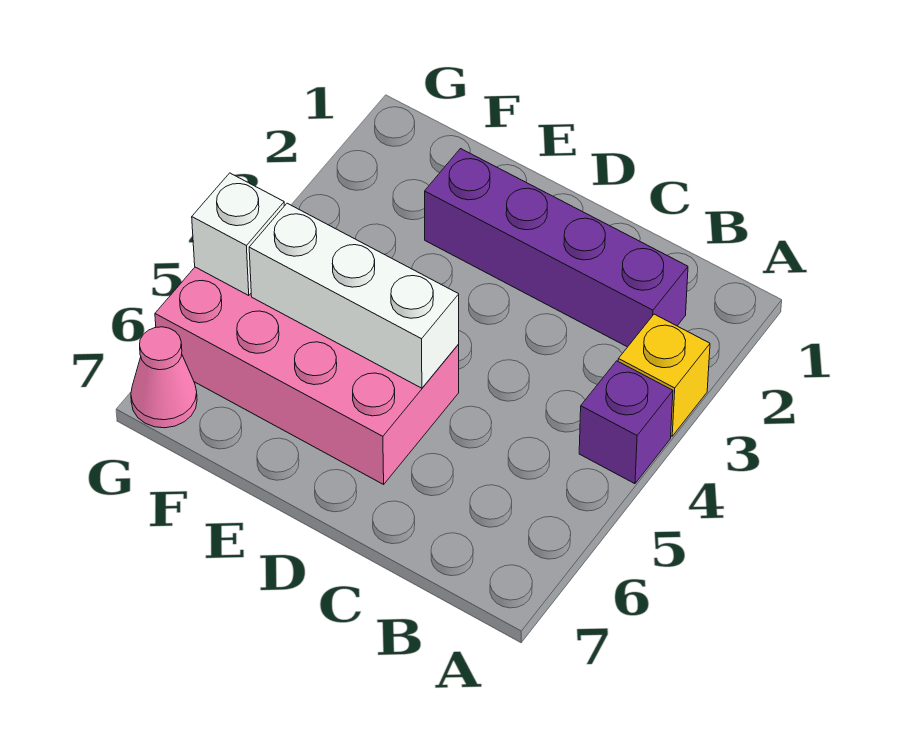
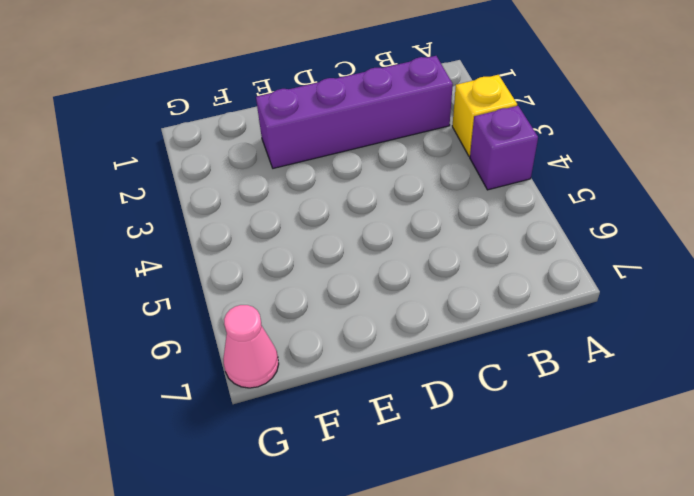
none -> pink 2x4 brick [155,267,459,484]
none -> white 1x3 brick [249,203,459,388]

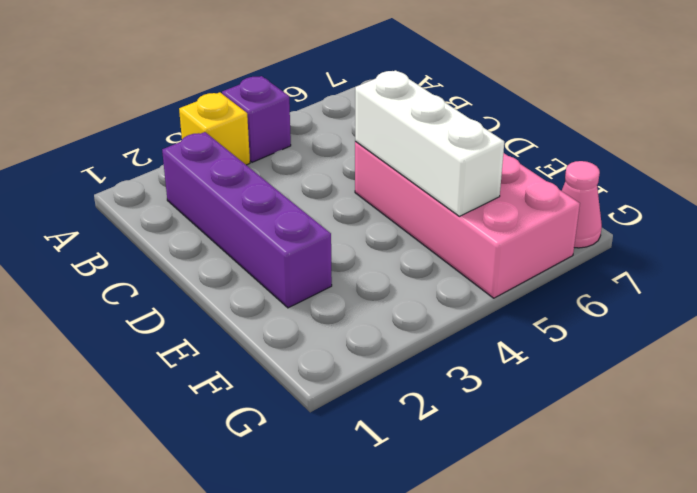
none -> white 1x1 brick [192,173,284,295]

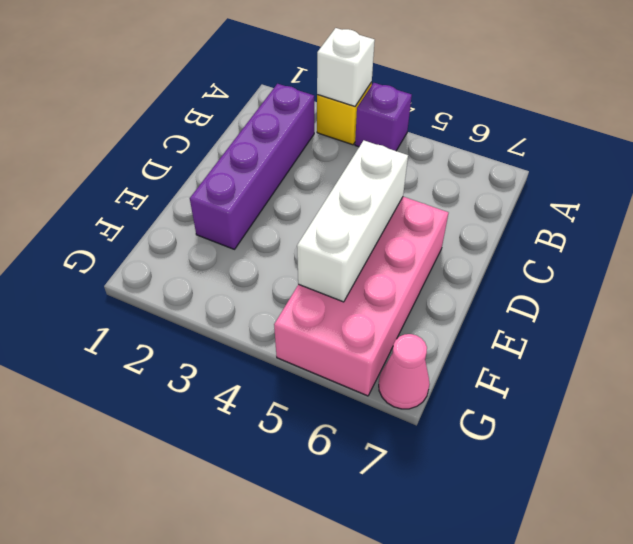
white 1x1 brick [317,28,375,106] -> white 1x1 brick moved to [192,173,284,295]

